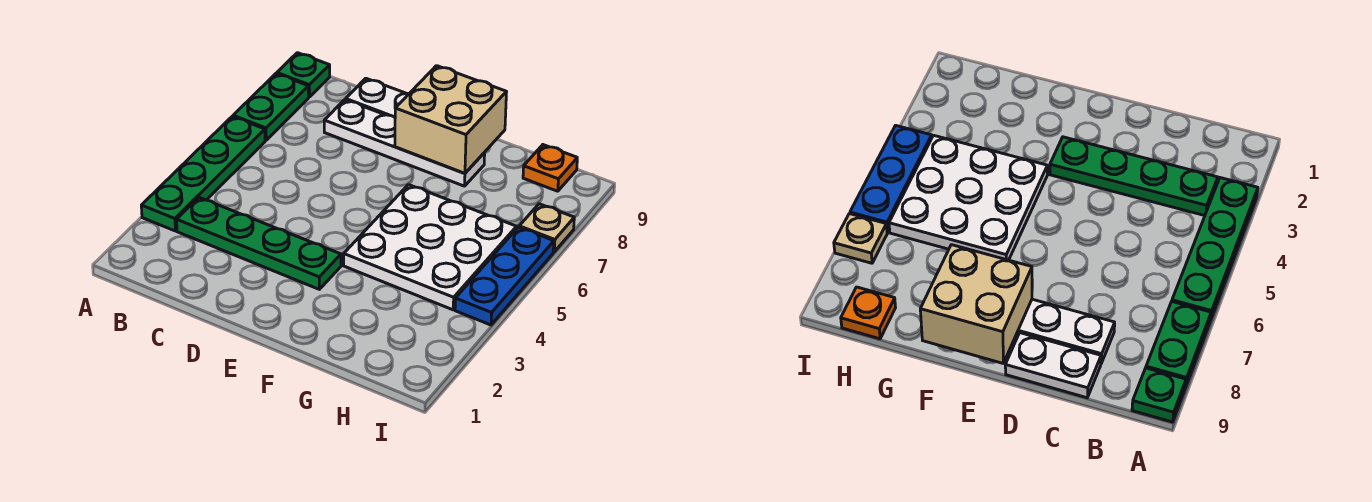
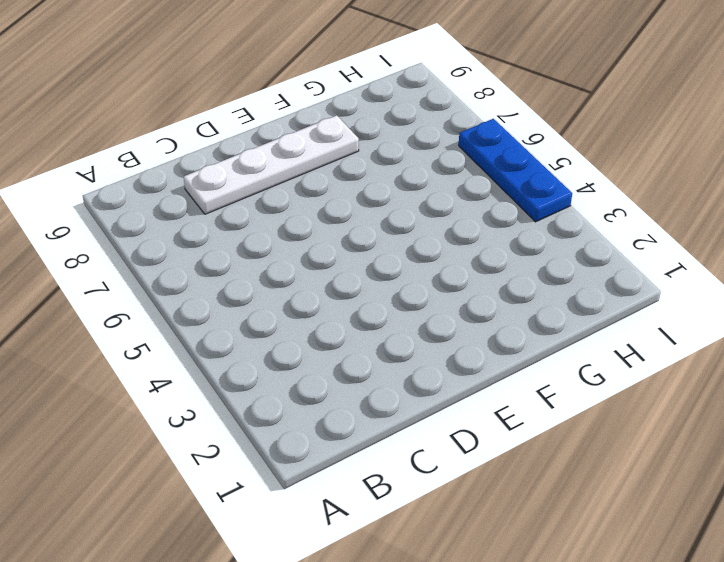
none -> green 1x4 plate [141,117,265,231]
none -> green 1x2 plate [233,74,309,140]

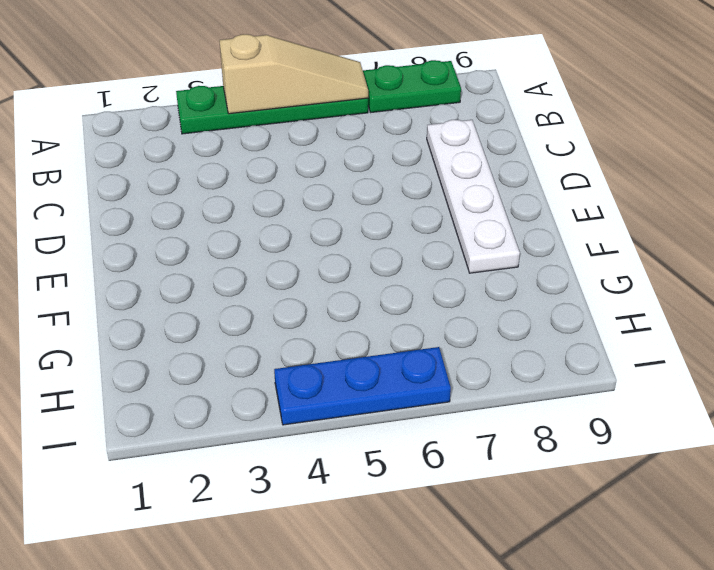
tan 1x3 slope [219,34,368,114] -> none
none -> green 1x1 plate [277,53,330,97]
none -> green 1x4 plate [177,197,341,289]

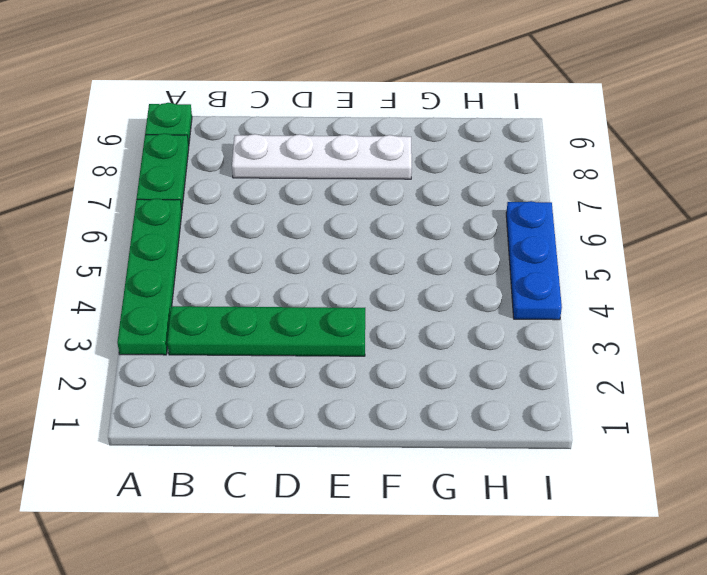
none -> white 1x2 plate [346,78,409,117]
none -> white 3x3 plate [344,185,517,310]

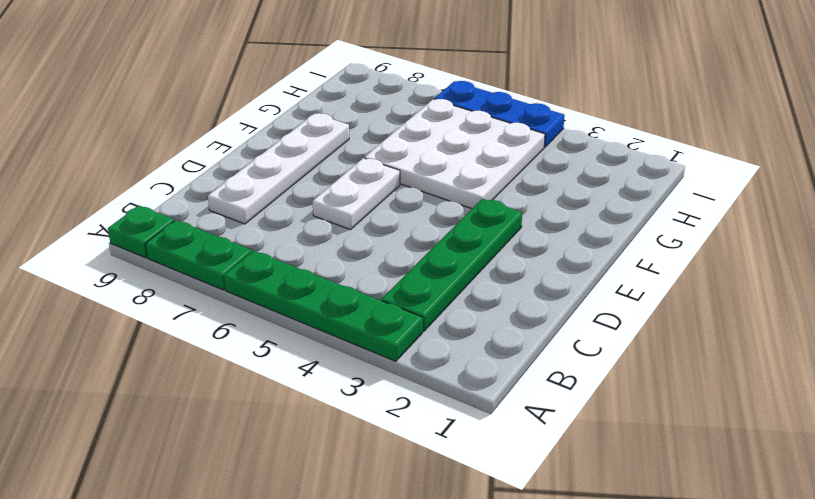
white 1x2 plate [313,158,400,230] -> white 1x2 plate moved to [346,78,409,117]
none -> orange 1x1 plate [523,145,577,191]
none -> tan 1x1 plate [519,204,574,252]

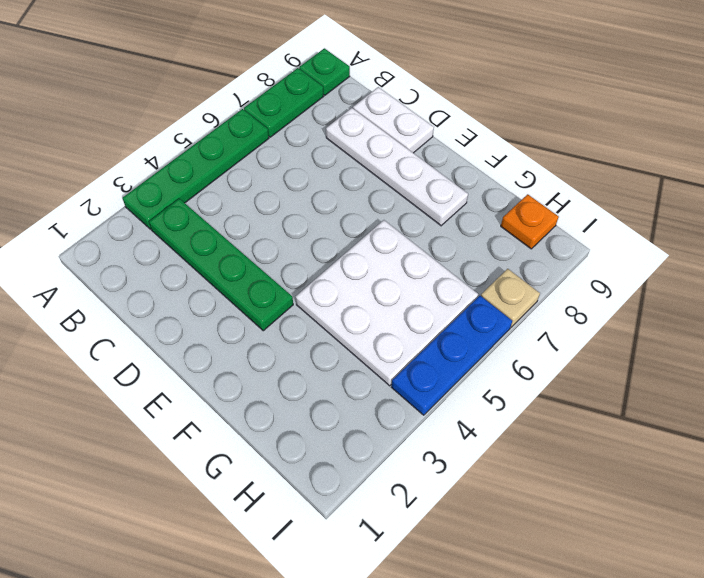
none -> tan 2x2 brick [395,66,506,173]

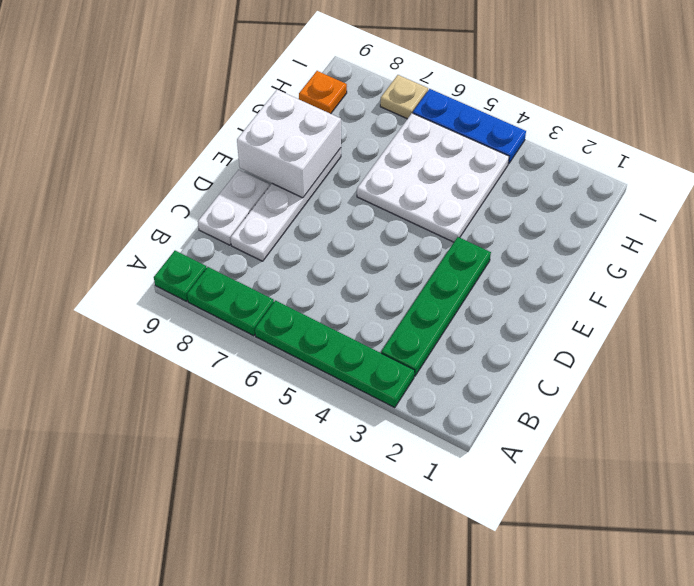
white 2x2 brick [237,90,341,198] -> tan 2x2 brick [395,66,506,173]

